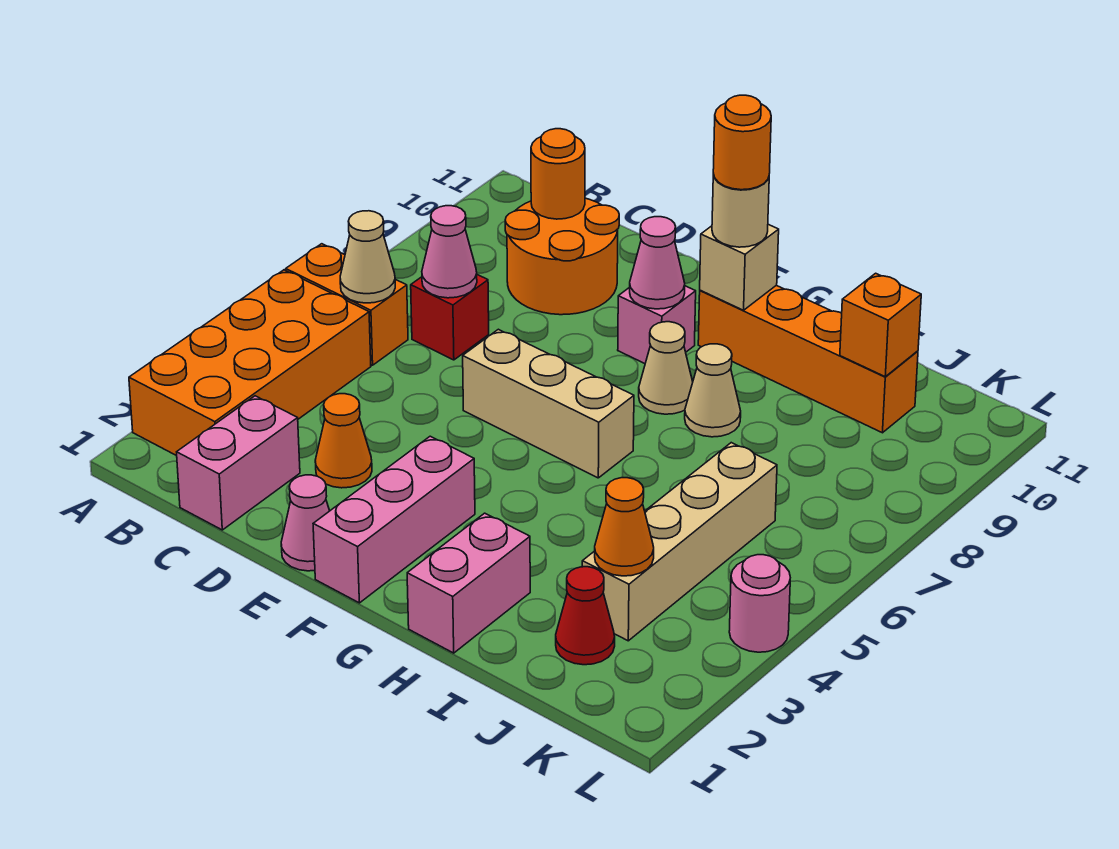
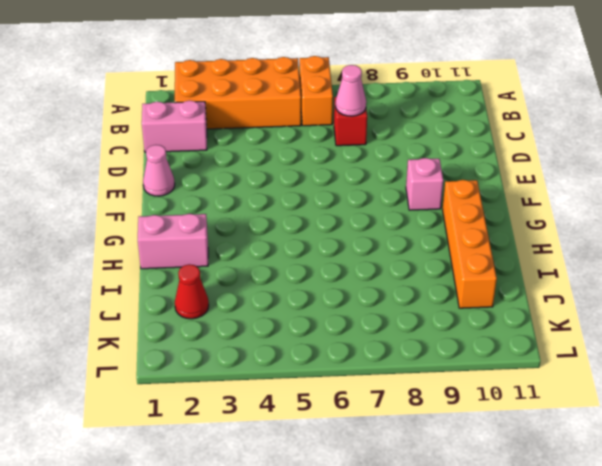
none -> orange 2x2 round brick [505,198,619,315]
none -> orange 1x1 cone [315,394,372,488]
none -> tan 1x3 brick [463,329,634,478]

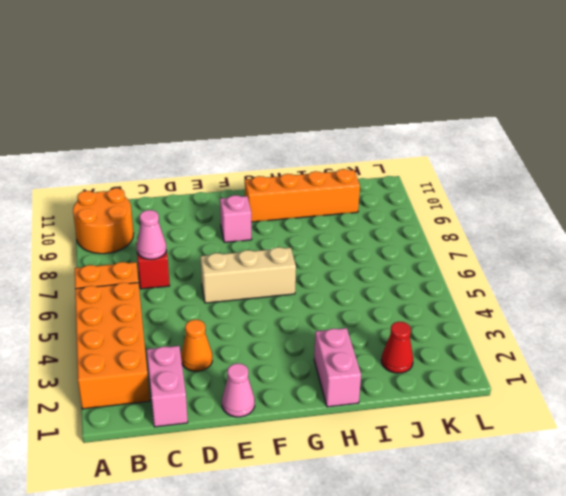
orange 2x2 round brick [73,188,134,254] -> orange 2x2 round brick moved to [505,198,619,315]
none -> pink 1x3 brick [313,436,475,603]
none -> tan 1x1 cone [639,322,693,414]
none -> tan 1x1 cone [685,344,741,437]

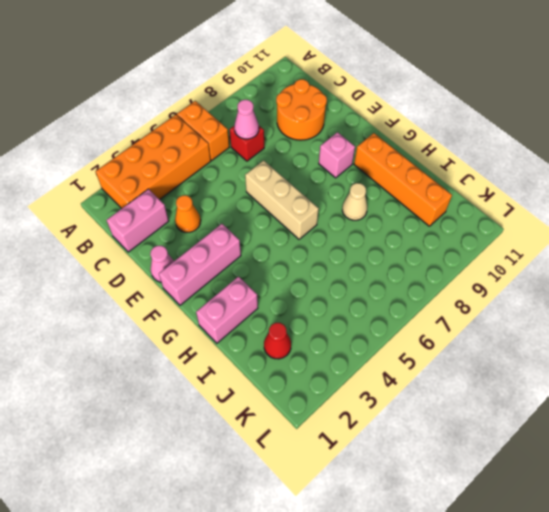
none -> tan 1x1 cone [639,322,693,414]
none -> tan 1x4 brick [582,443,777,641]
none -> pink 1x1 round brick [729,555,790,652]

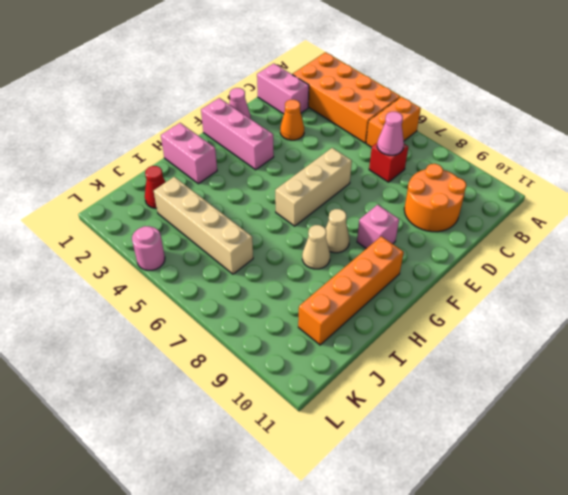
none -> tan 1x1 cone [340,211,395,303]
none -> orange 1x1 round brick [531,129,585,219]
none -> pink 1x1 cone [630,217,685,309]

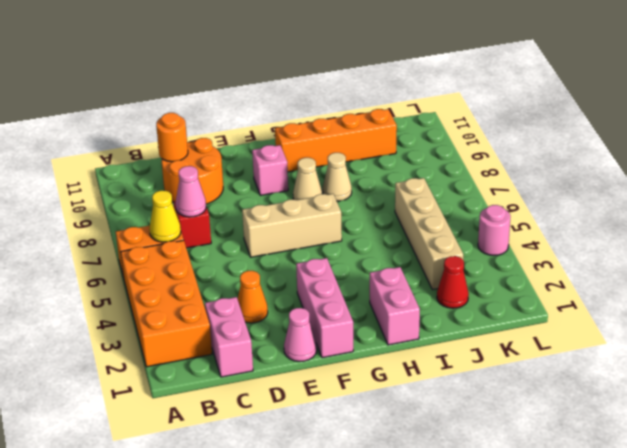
yellow 1x1 cone [150,191,181,242] -> tan 1x1 cone [340,211,395,303]
none -> pink 1x1 cone [630,217,685,309]
none -> tan 1x1 brick [700,224,779,310]
none -> orange 1x1 cone [595,478,654,576]

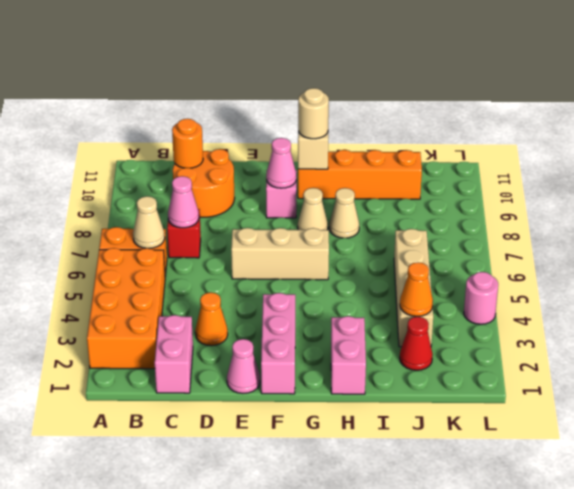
none -> orange 1x1 brick [840,273,921,377]
none -> orange 1x1 round brick [713,95,771,190]

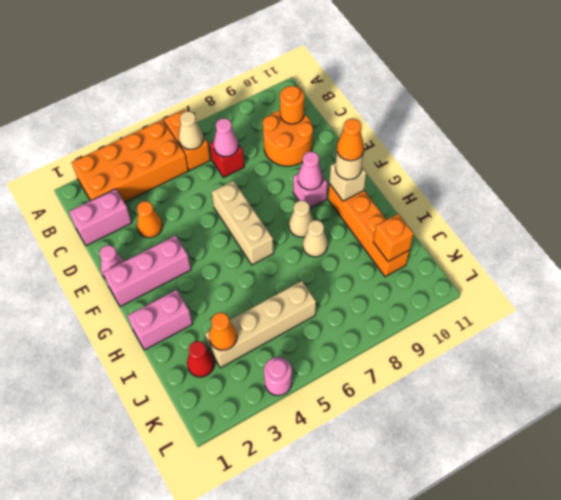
orange 1x1 cone [337,119,364,161] -> orange 1x1 round brick [713,95,771,190]

